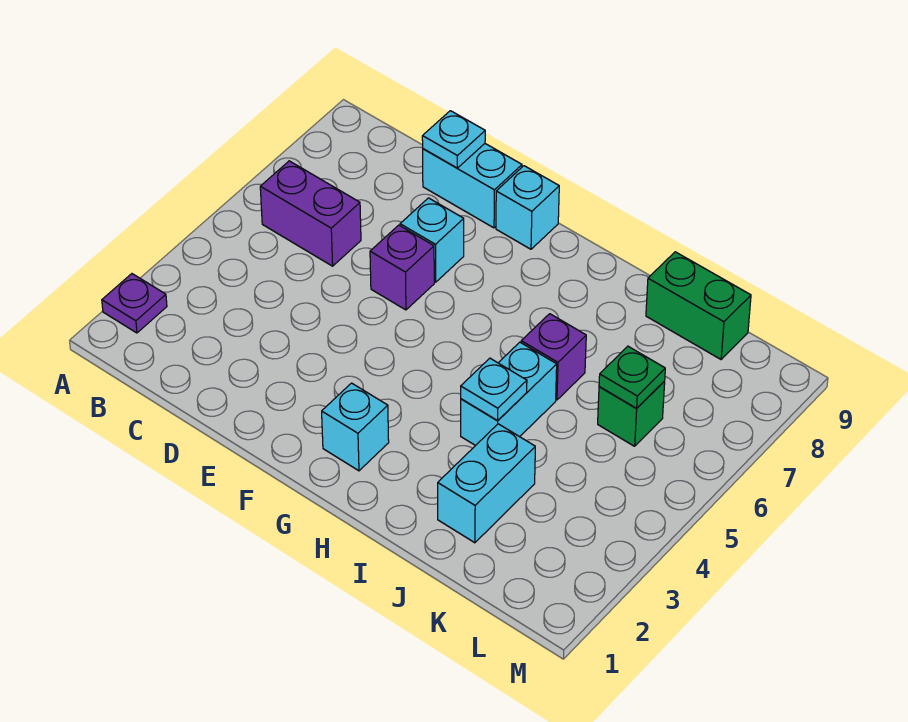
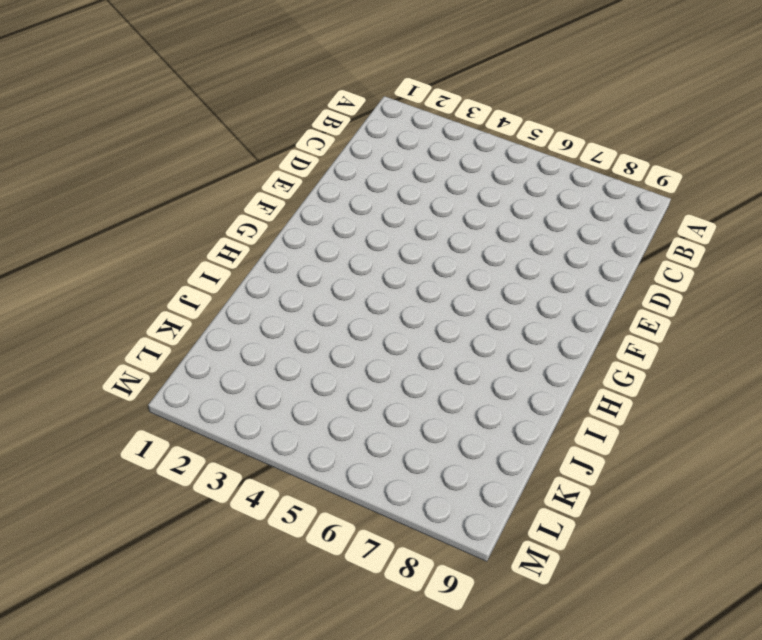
none -> purple 1x1 plate [102,274,167,333]
none -> purple 1x2 brick [260,161,361,266]
none -> cyan 1x2 brick [423,144,522,228]

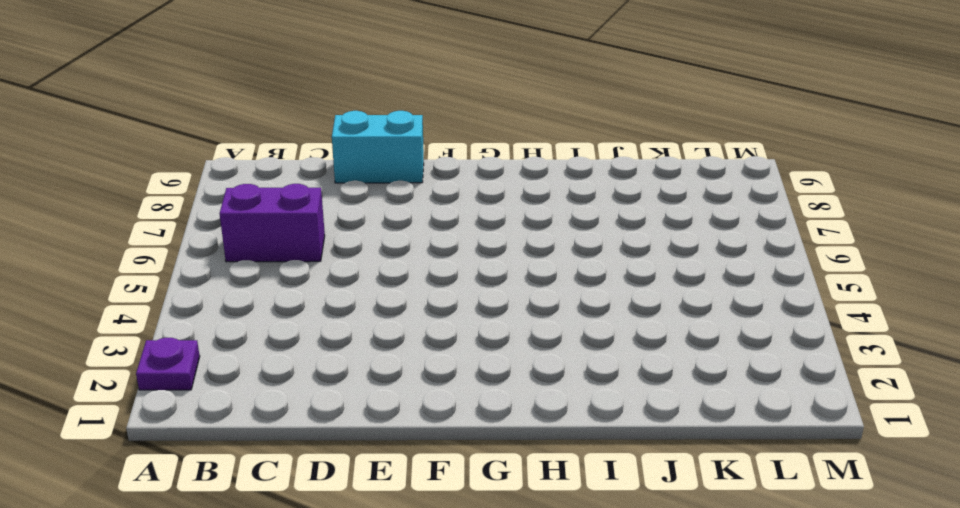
none -> purple 1x1 brick [370,225,434,310]
none -> cyan 1x1 brick [400,198,464,282]
none -> cyan 1x1 brick [496,166,559,249]

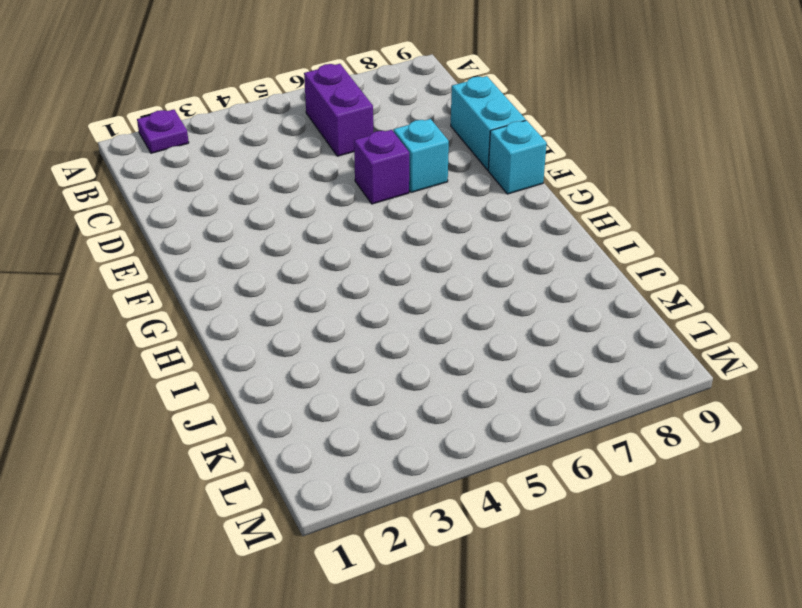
none -> cyan 1x1 brick [322,383,389,471]
none -> cyan 1x2 brick [461,342,557,446]
none -> purple 1x1 brick [521,314,586,400]

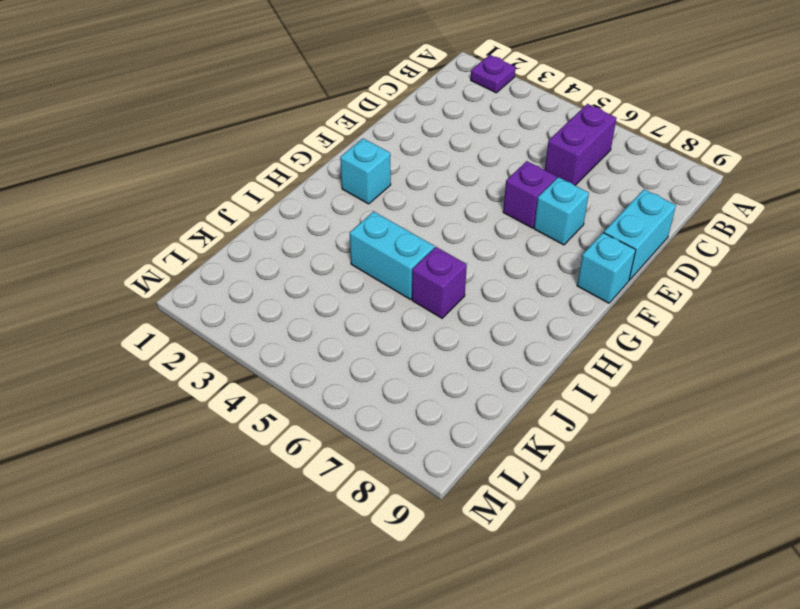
none -> cyan 1x2 brick [438,424,535,543]
none -> green 1x2 brick [646,252,751,359]
none -> green 1x1 brick [598,381,665,446]

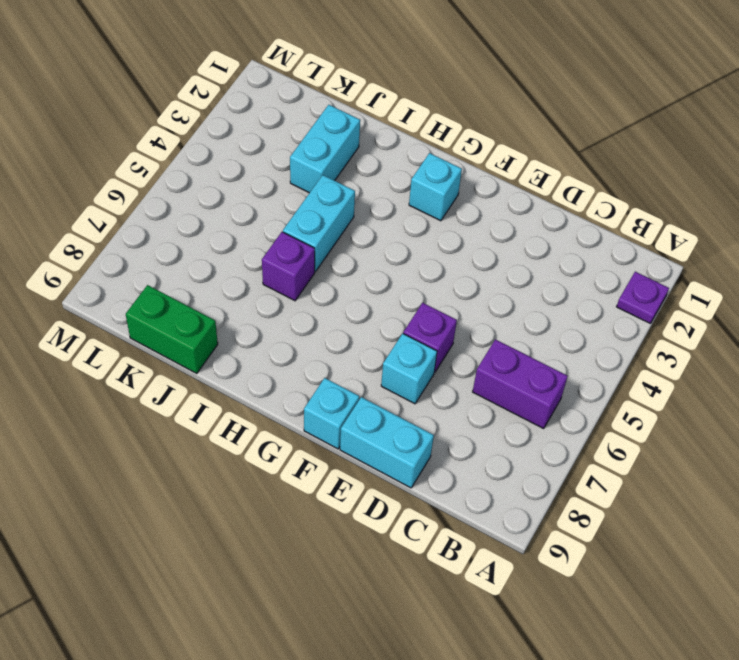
none -> green 1x1 brick [598,381,665,446]
none -> cyan 1x1 plate [422,111,485,168]
none -> cyan 1x1 plate [461,358,527,420]

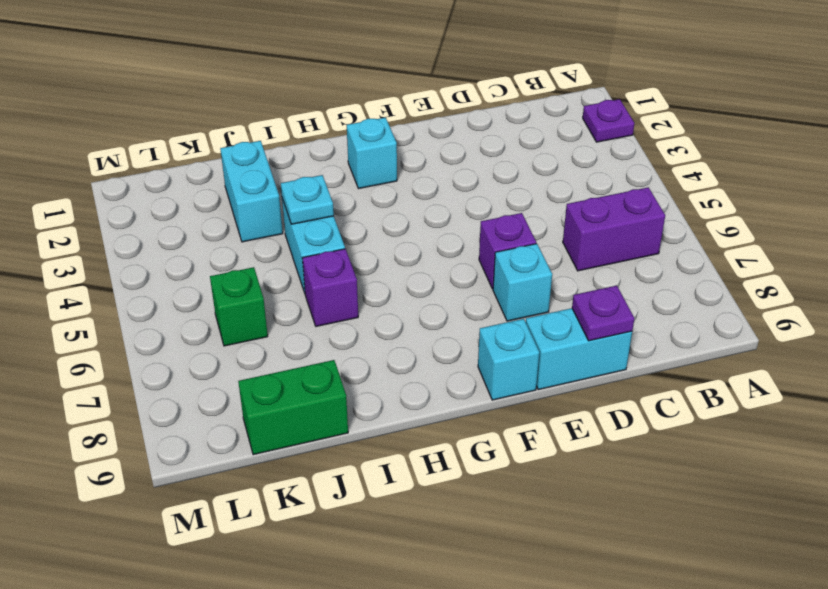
purple 1x1 plate [572,286,634,341] -> cyan 1x1 plate [422,111,485,168]
none -> green 1x1 plate [599,346,665,408]

